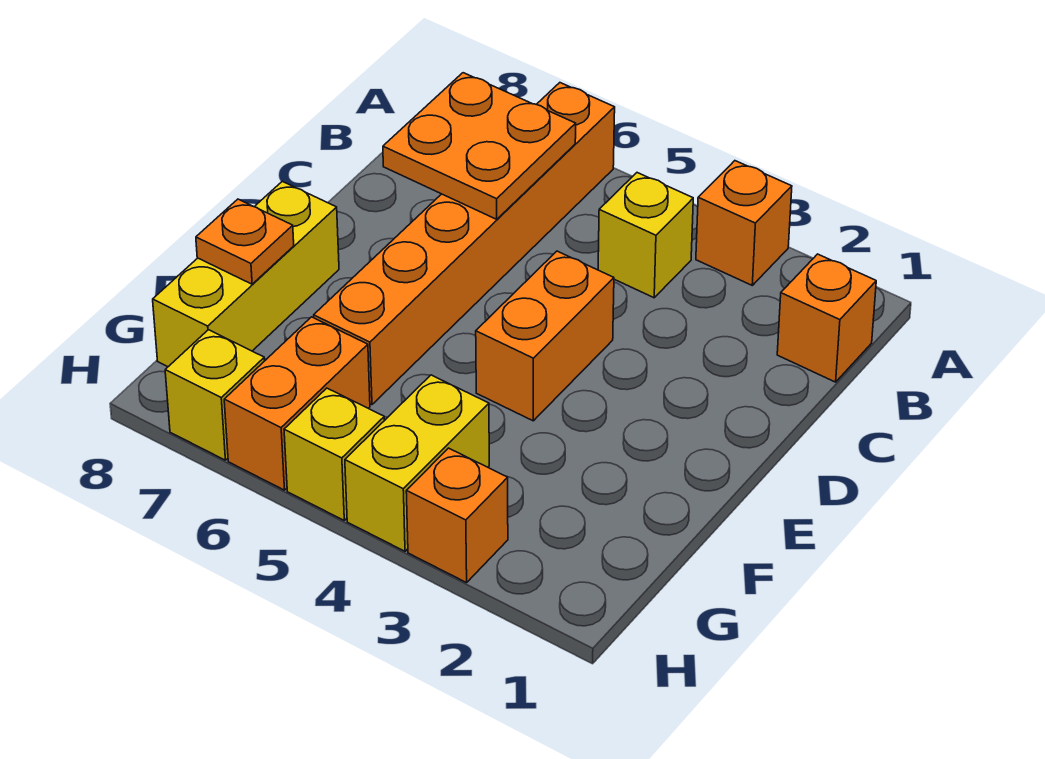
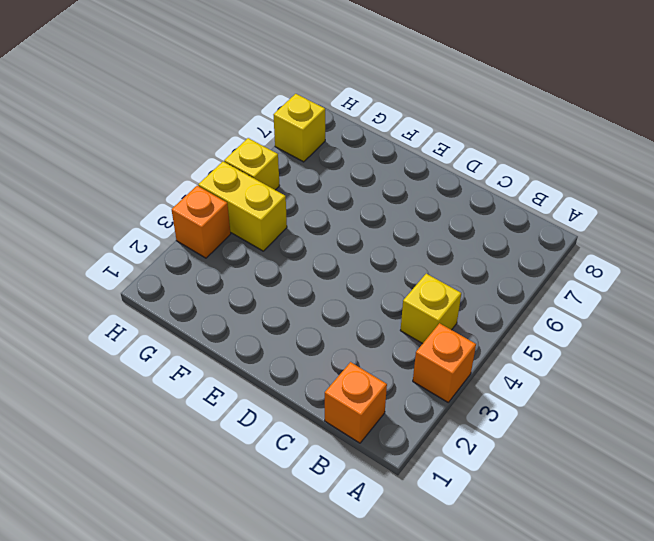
none -> orange 1x6 brick [314,83,615,405]
none -> orange 1x2 brick [476,251,614,421]
none -> yellow 1x3 brick [153,181,339,367]

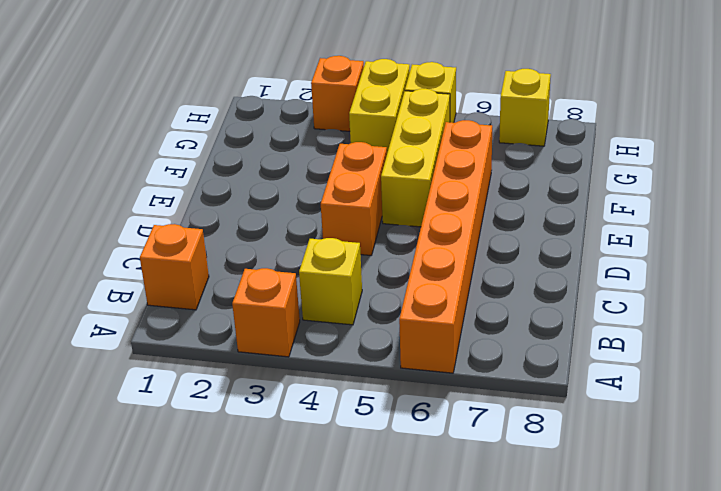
yellow 1x3 brick [381,89,450,227] -> yellow 1x3 brick moved to [153,181,339,367]
none -> orange 1x2 brick [224,317,370,490]
none -> orange 2x2 plate [383,73,576,219]
none -> orange 1x1 plate [196,199,294,284]

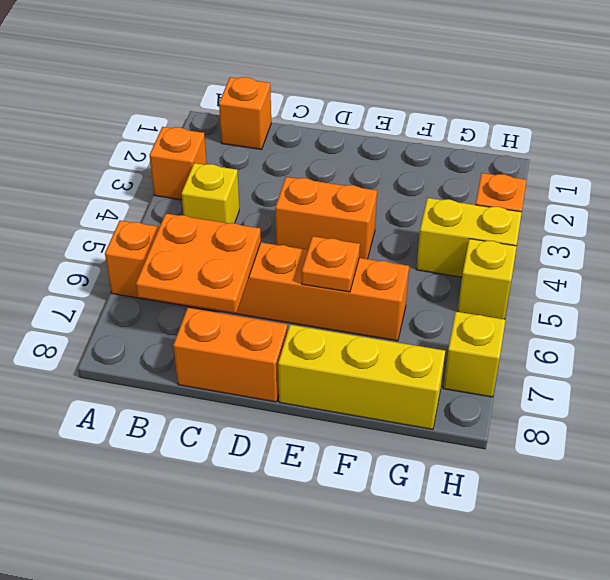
orange 1x2 brick [173,308,287,402] -> orange 1x2 brick moved to [224,317,370,490]
orange 1x1 plate [302,236,360,292] -> orange 1x1 plate moved to [196,199,294,284]

